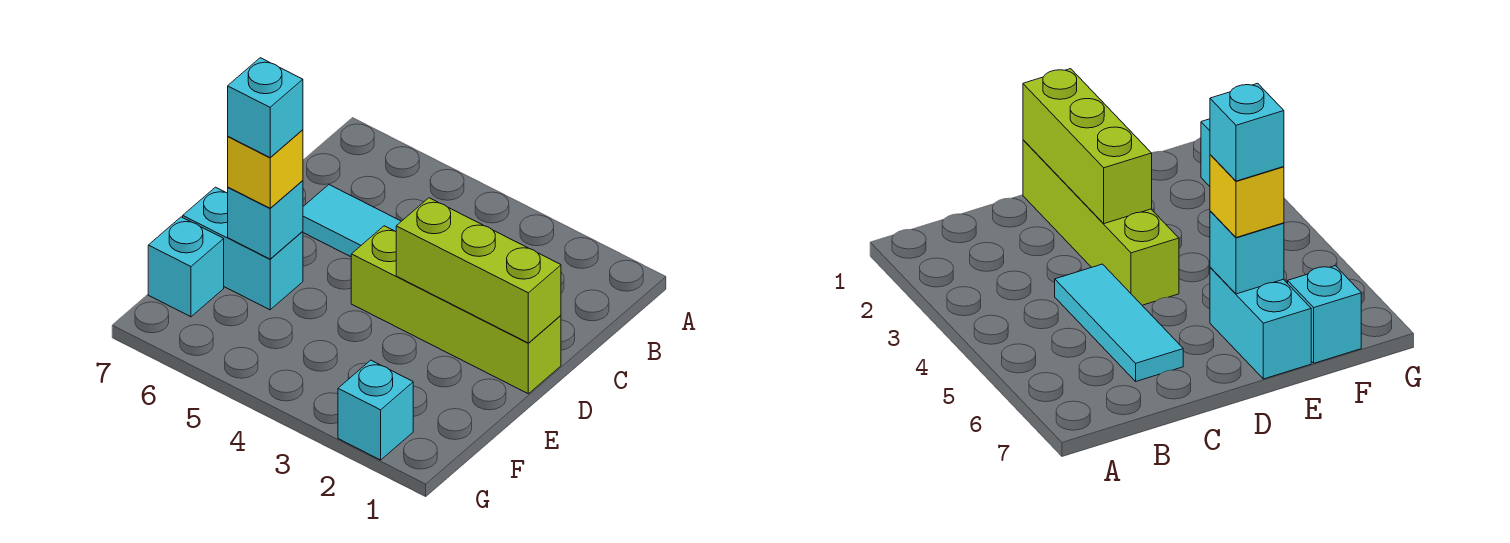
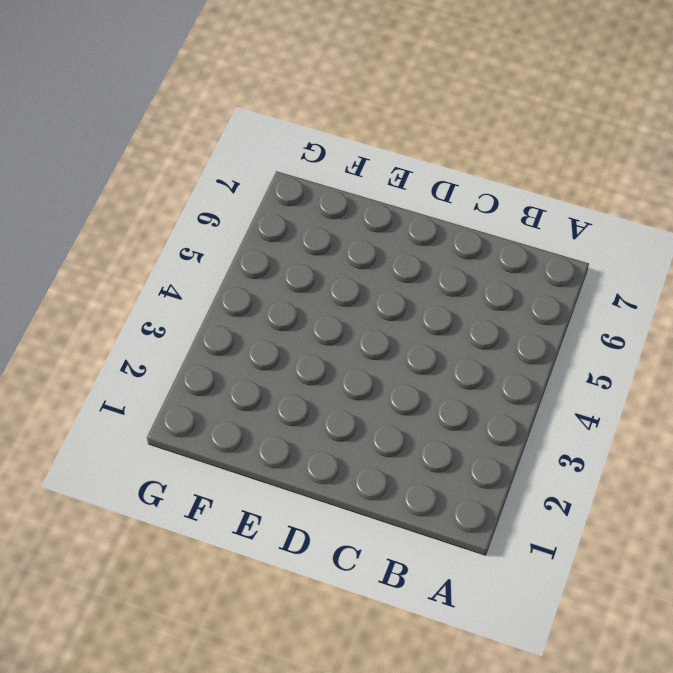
none -> cyan 1x3 tile [303,185,401,257]
none -> lime 1x4 brick [351,226,561,394]

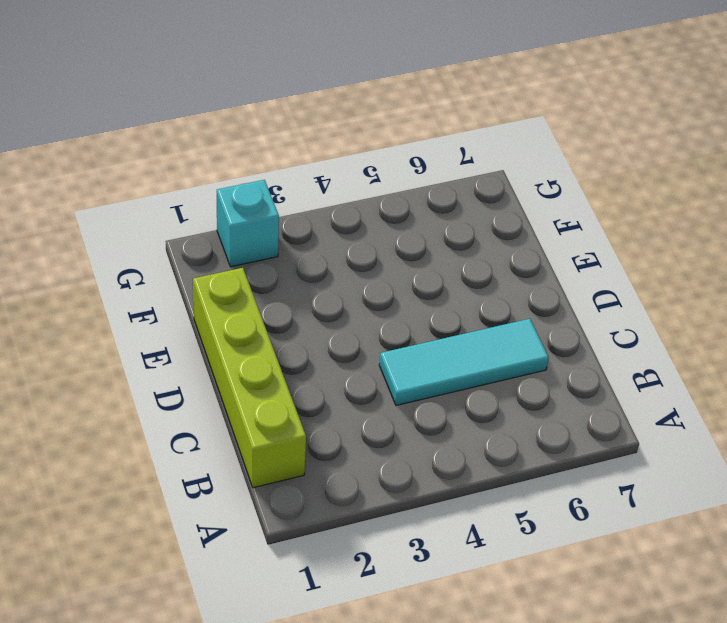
lime 1x4 brick [193,268,306,488] -> lime 1x4 brick turned to [351,226,561,394]
none -> cyan 1x2 brick [183,187,303,310]
none -> cyan 1x1 brick [148,217,224,317]

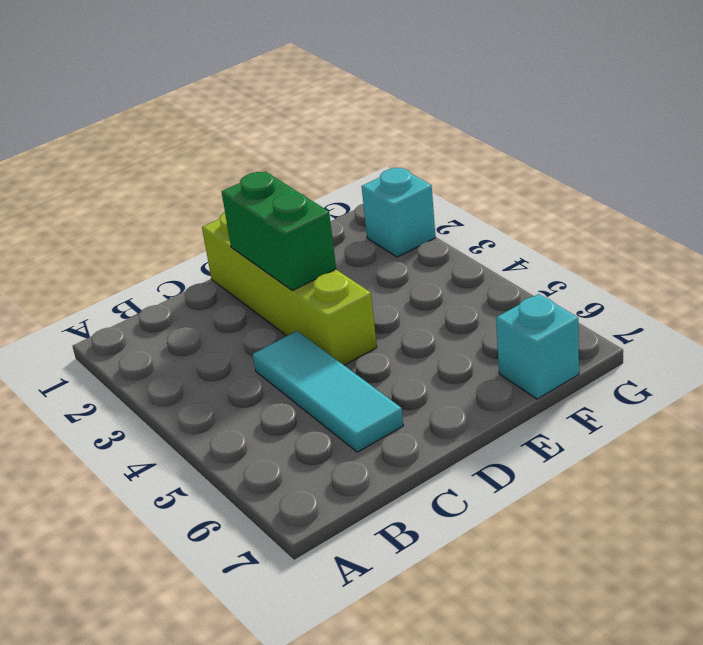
green 1x2 brick [222,172,336,291] -> lime 1x3 brick [396,198,561,343]
none -> cyan 1x2 brick [183,187,303,310]
none -> cyan 1x1 brick [228,181,303,259]

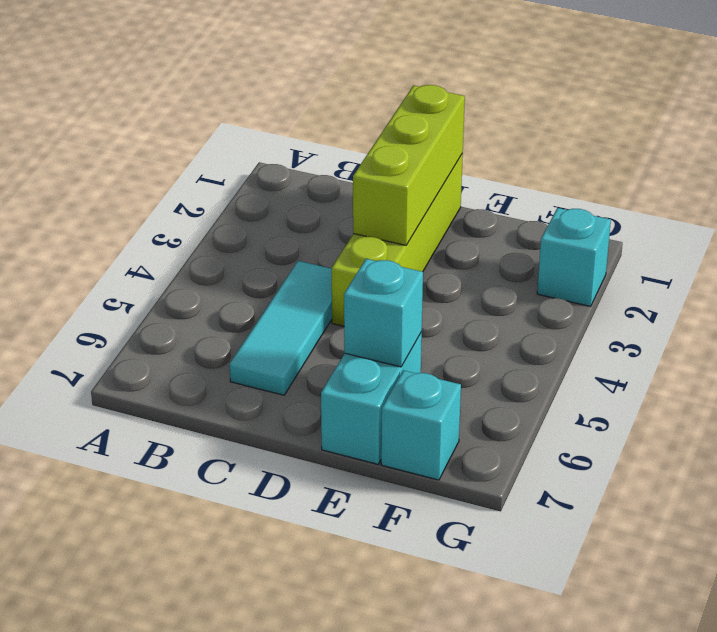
none -> yellow 1x1 brick [228,130,303,208]
none -> cyan 1x1 brick [228,58,303,157]

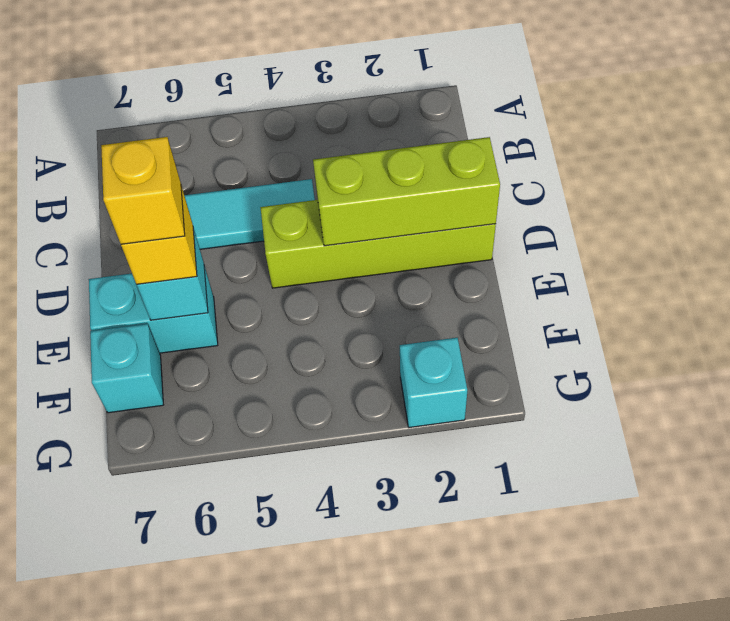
yellow 1x1 brick [101,137,185,244] -> cyan 1x1 brick [228,58,303,157]

